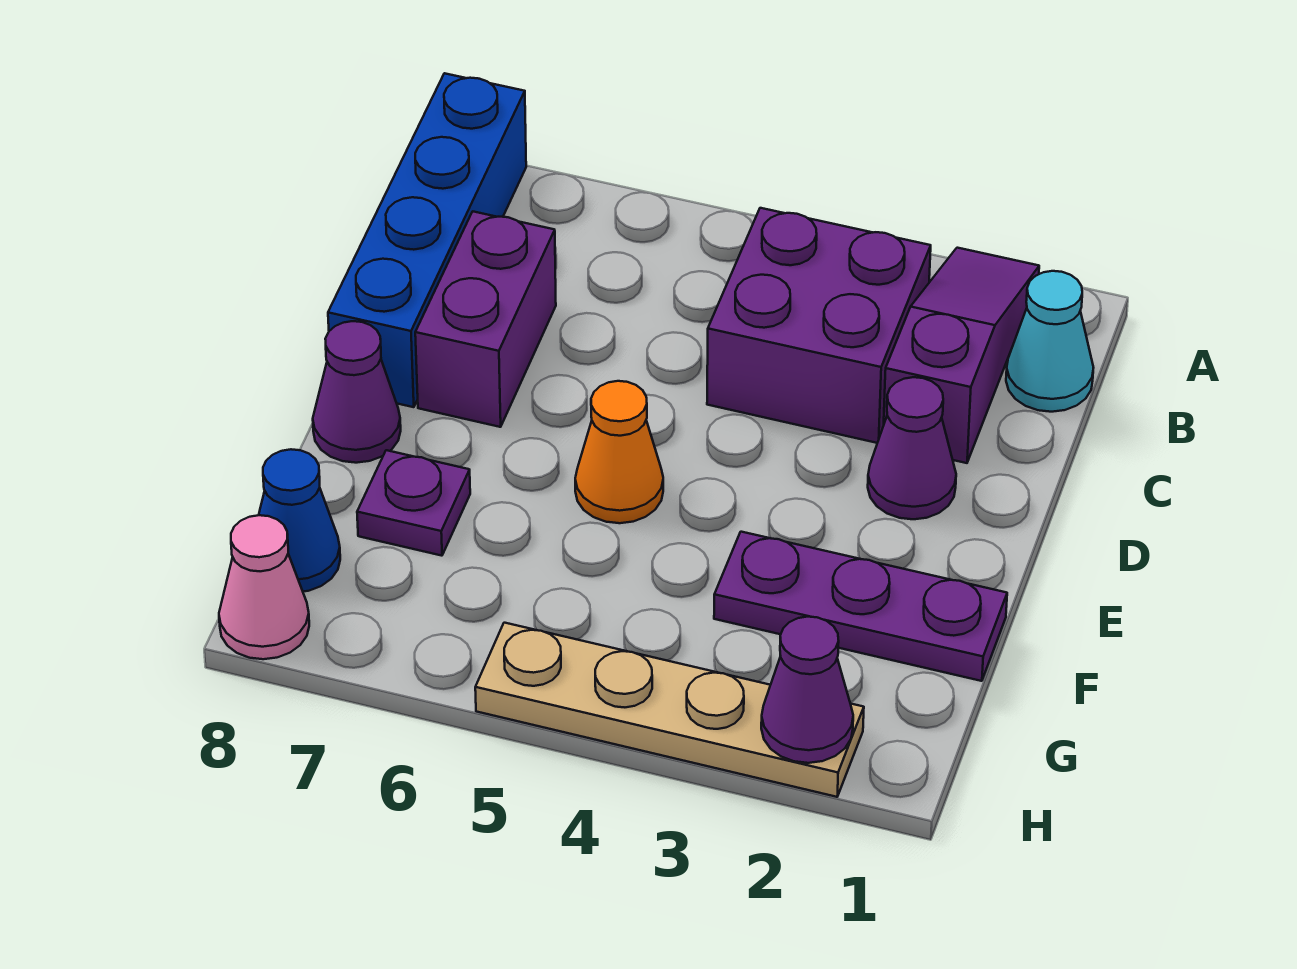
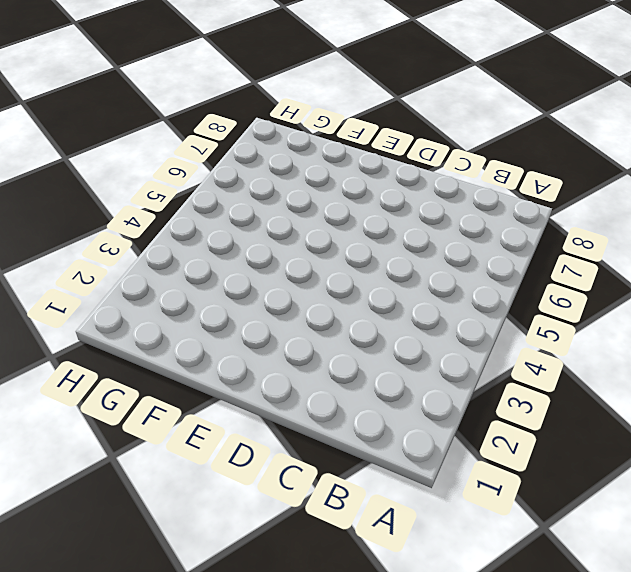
none -> purple 1x3 slope [884,248,1039,463]
none -> blue 1x4 brick [328,73,526,407]
none -> cyan 1x1 cone [1006,271,1094,412]

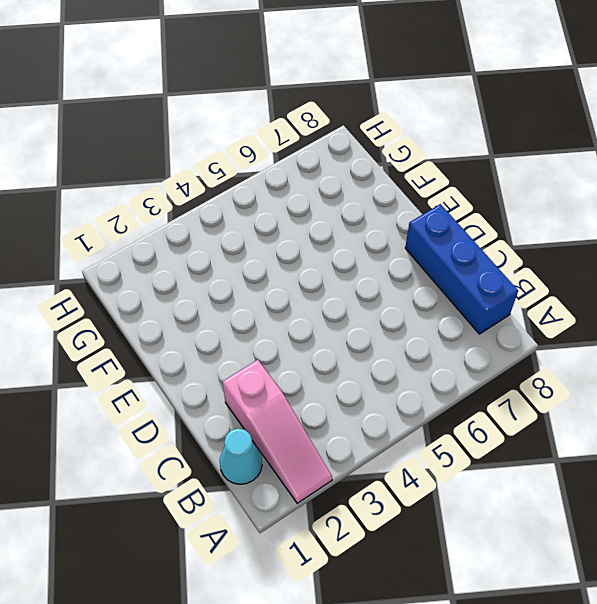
pink 1x3 slope [222,360,332,503] -> purple 1x3 slope [884,248,1039,463]
blue 1x3 brick [405,204,518,334] -> blue 1x4 brick [328,73,526,407]
none -> purple 2x2 brick [707,208,931,443]
none -> purple 1x2 brick [415,212,556,427]
none -> purple 1x1 cone [868,377,956,519]

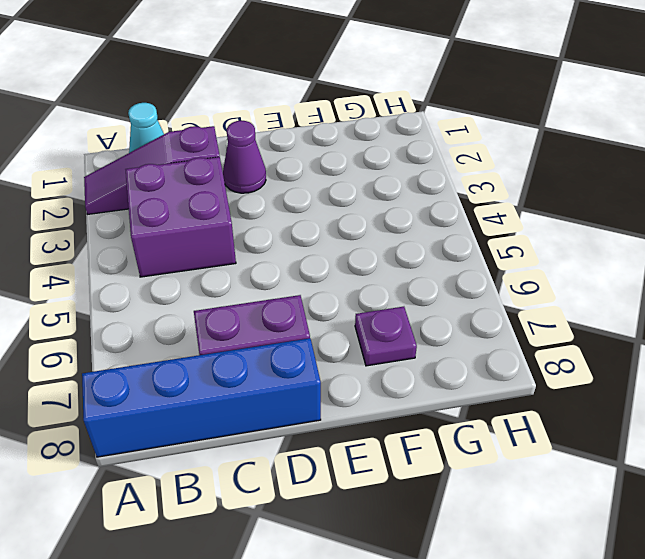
none -> orange 1x1 cone [575,381,663,523]
none -> purple 1x1 cone [313,321,401,463]
none -> purple 1x3 plate [714,532,1007,681]

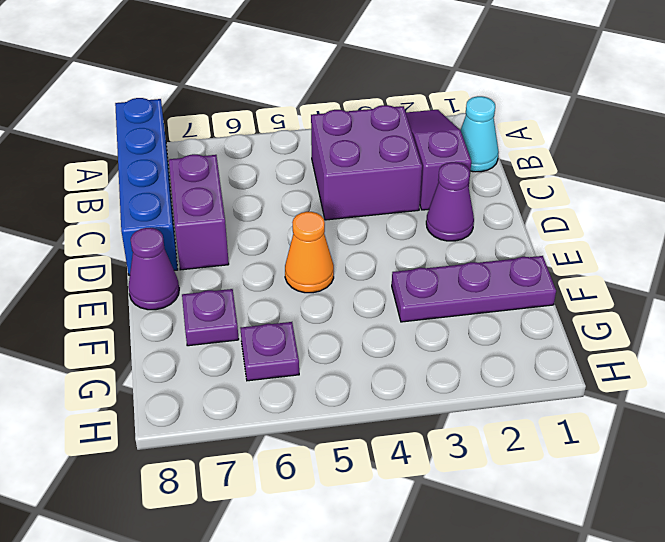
purple 1x1 plate [241,322,299,381] -> none
none -> blue 1x1 cone [259,449,340,592]
none -> tan 1x4 plate [475,623,864,797]
none -> pink 1x1 cone [219,515,309,659]

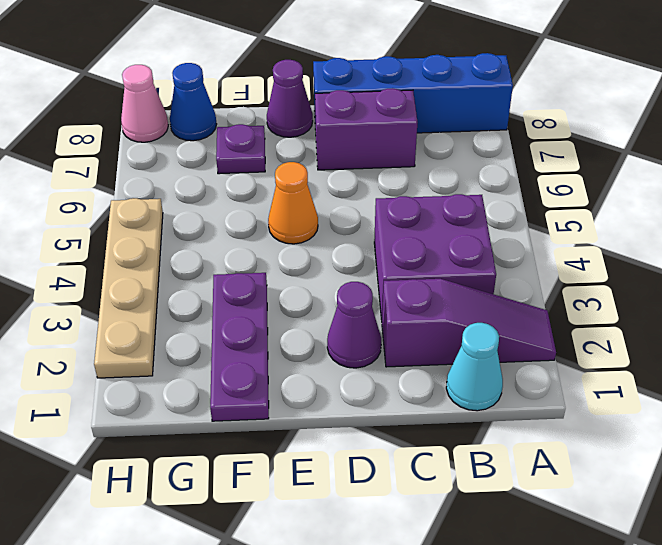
none -> purple 1x1 cone [761,617,853,763]

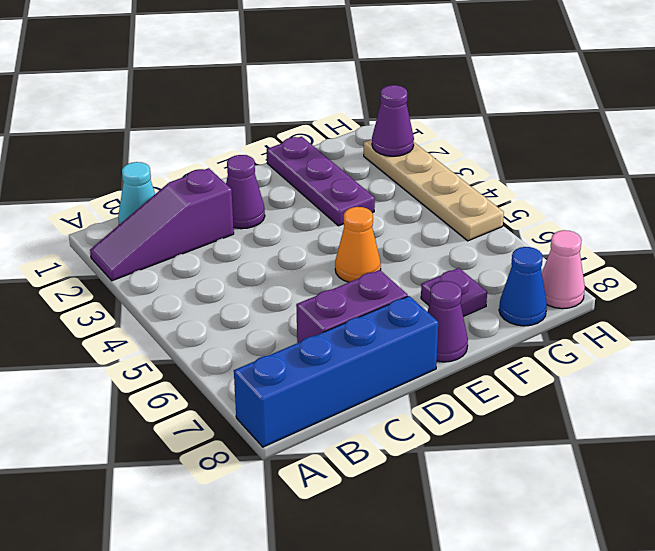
none -> purple 2x2 brick [707,208,931,443]

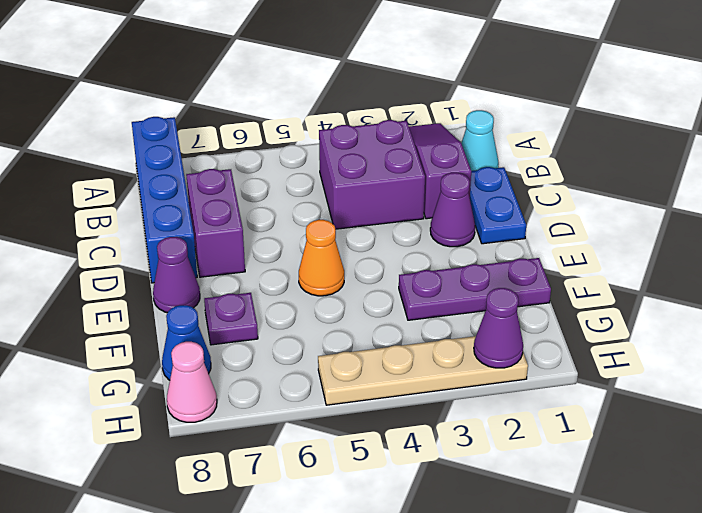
blue 1x2 plate [470,167,526,244] -> none

